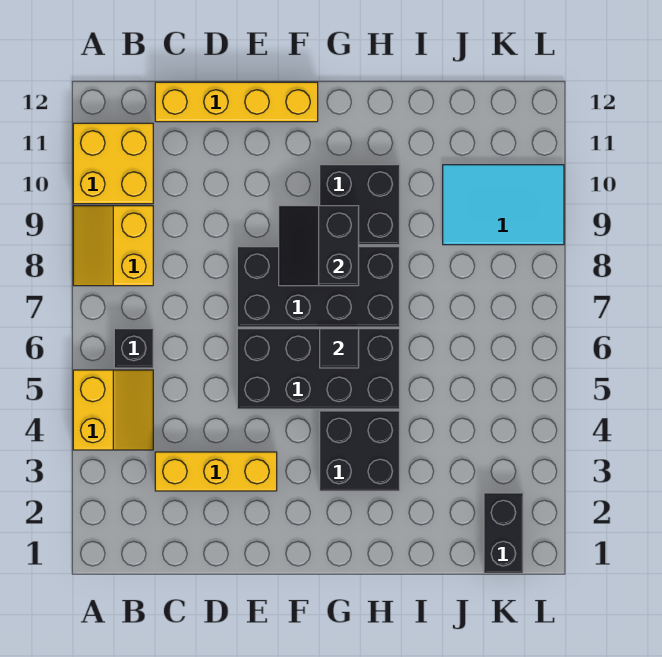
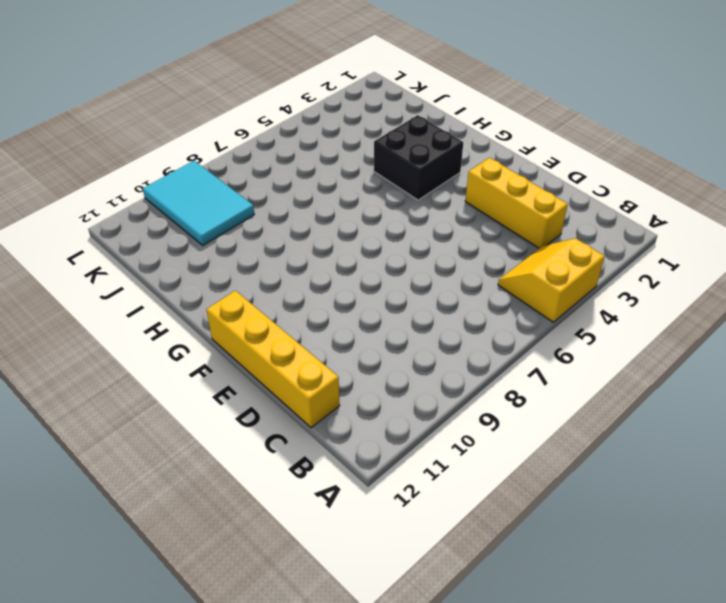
none -> yellow 2x2 slope [73,206,153,286]
none -> yellow 2x2 brick [73,123,153,204]
none -> black 1x1 brick [114,329,153,368]

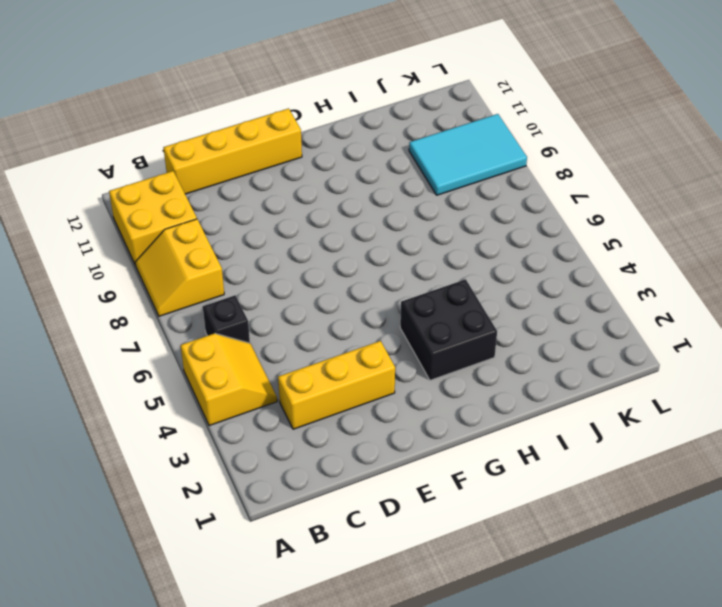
none -> black 2x4 brick [237,329,400,409]
none -> black 2x4 brick [237,247,400,327]
none -> black 2x2 brick [320,165,400,245]

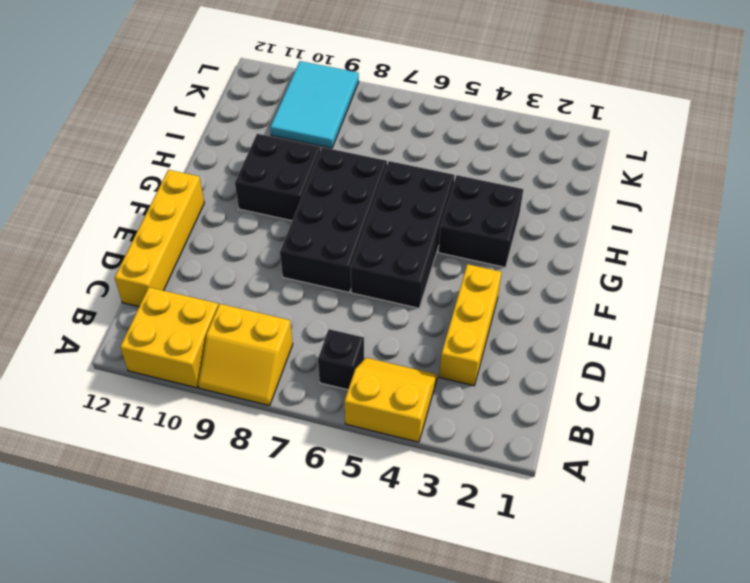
none -> black 1x2 brick [484,493,523,573]
none -> black 2x2 slope [279,206,359,286]
none -> black 1x1 tile [320,329,359,368]

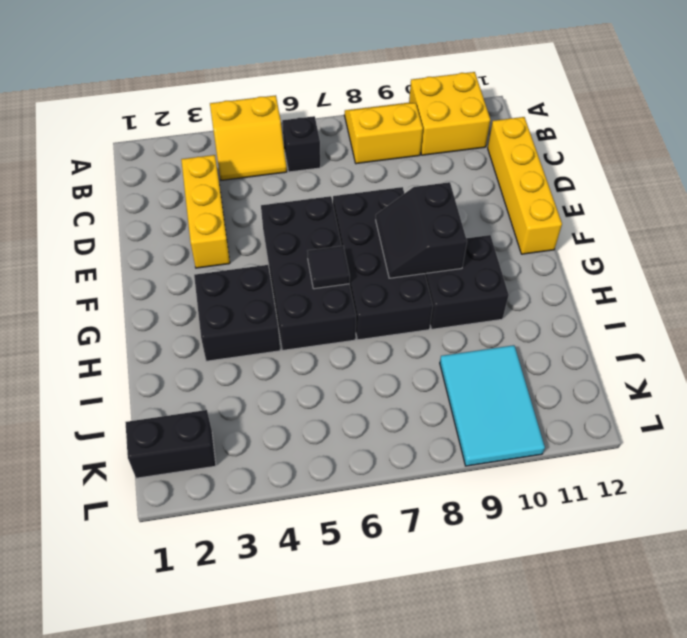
black 2x2 slope [376,182,467,278] -> black 2x2 slope turned to [279,206,359,286]

